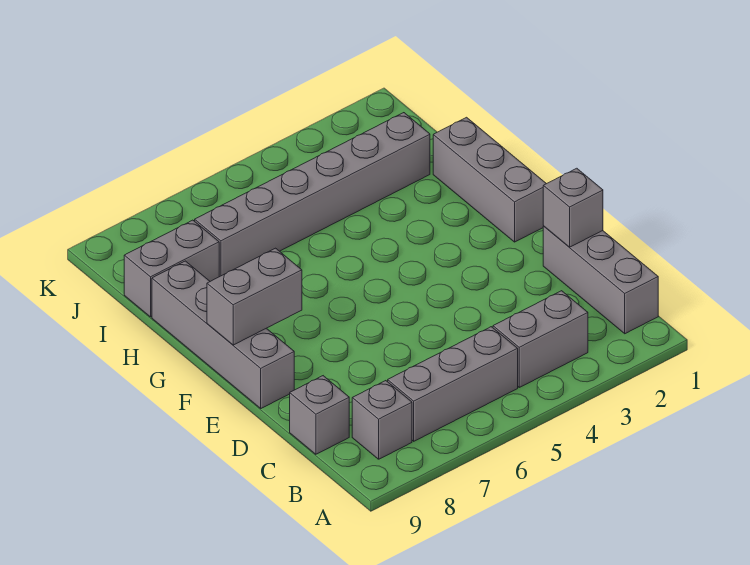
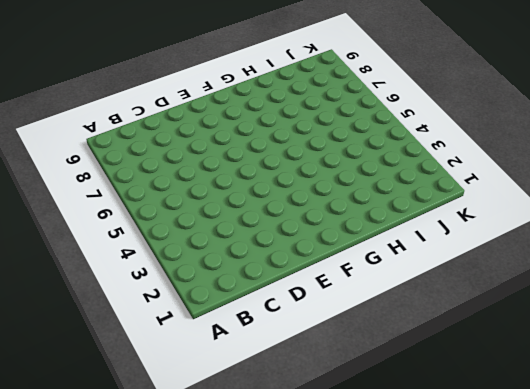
none -> grey 1x3 brick [543,226,658,334]
none -> grey 1x2 brick [493,291,588,387]

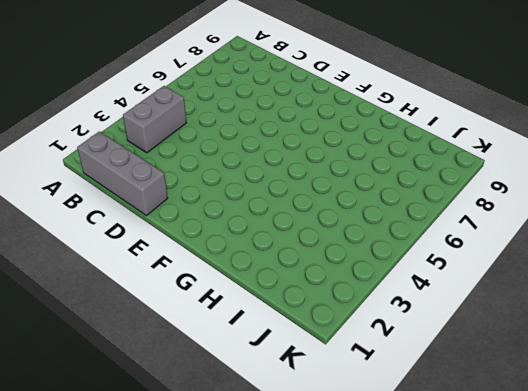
none -> grey 1x3 brick [388,327,518,441]
none -> grey 1x1 brick [352,381,412,459]

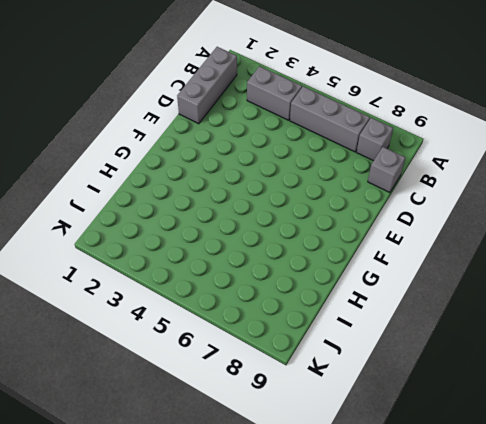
none -> grey 1x4 brick [152,261,294,408]
none -> grey 1x3 brick [433,117,546,242]

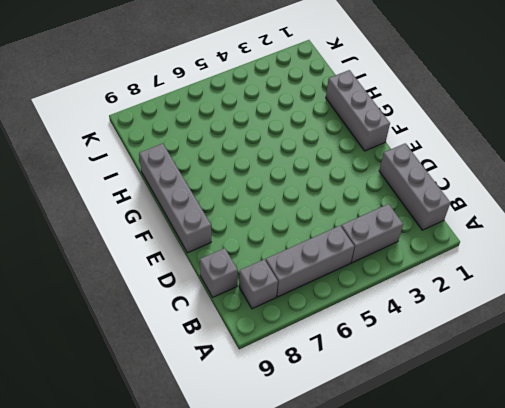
none -> grey 1x6 brick [195,113,430,277]
none -> grey 1x2 brick [124,220,219,317]

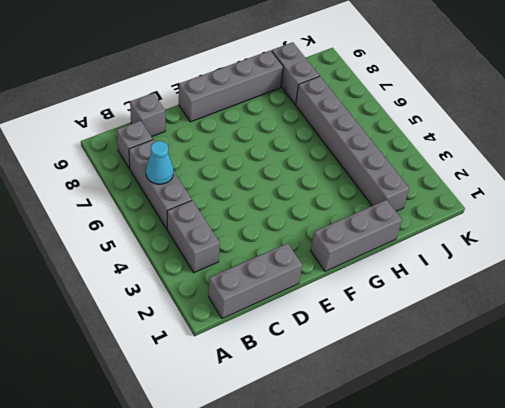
cyan 1x1 cone [146,141,173,184] -> none
none -> grey 1x1 brick [543,168,603,247]
none -> grey 1x2 brick [207,248,302,345]

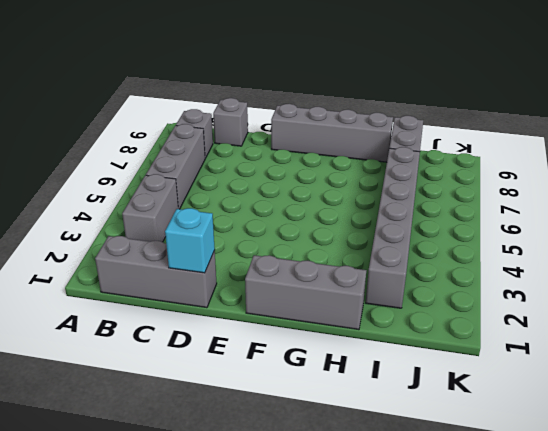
cyan 1x1 brick [165,208,215,273] -> grey 1x1 brick [543,168,603,247]
none -> grey 1x2 brick [207,248,302,345]

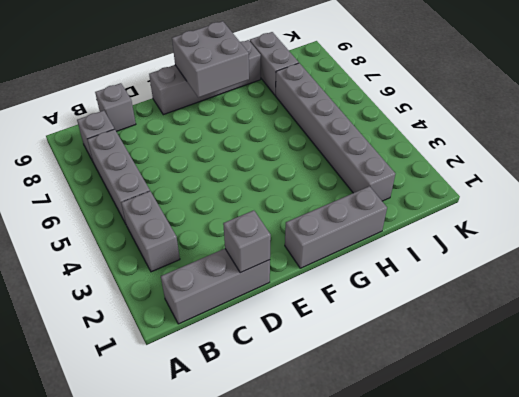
grey 2x2 brick [172,21,249,98] -> grey 1x2 brick [207,248,302,345]

